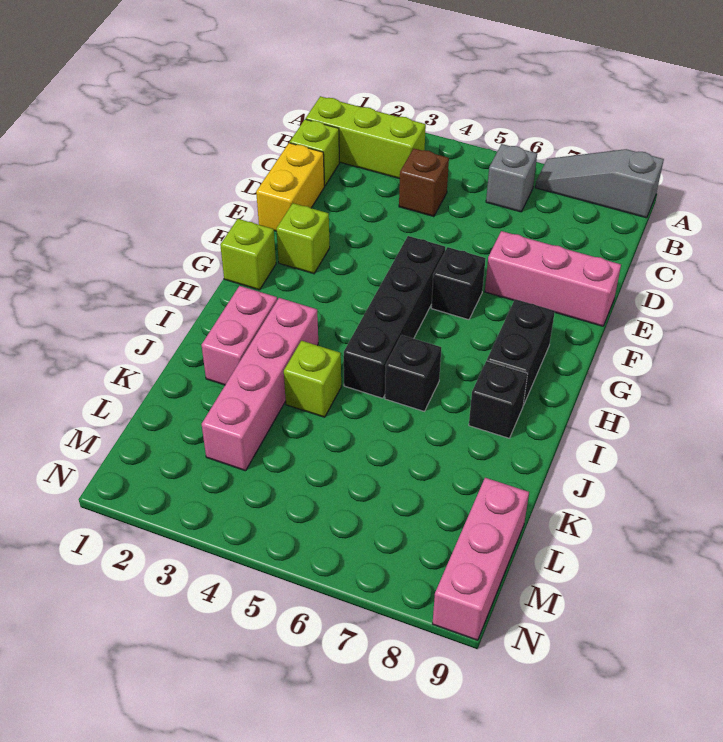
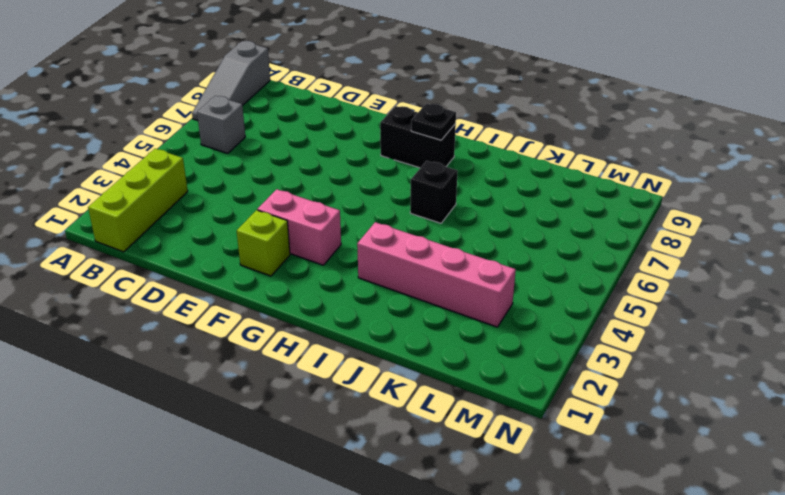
pink 1x2 brick [257,189,341,265] -> pink 1x2 brick moved to [202,286,277,385]
black 1x1 plate [411,103,456,140] -> none
none -> lime 1x1 brick [290,119,339,186]
none -> brown 1x1 brick [399,149,449,217]
none -> yellow 1x2 brick [256,143,324,231]

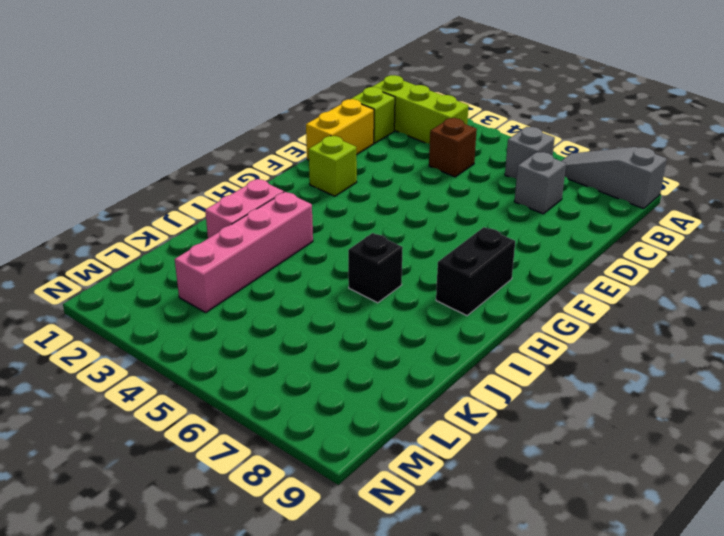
grey 1x1 brick [515,152,566,214] -> none
none -> pink 1x3 brick [485,231,621,326]
none -> black 1x4 brick [344,236,445,398]
none -> black 1x1 brick [431,247,486,320]

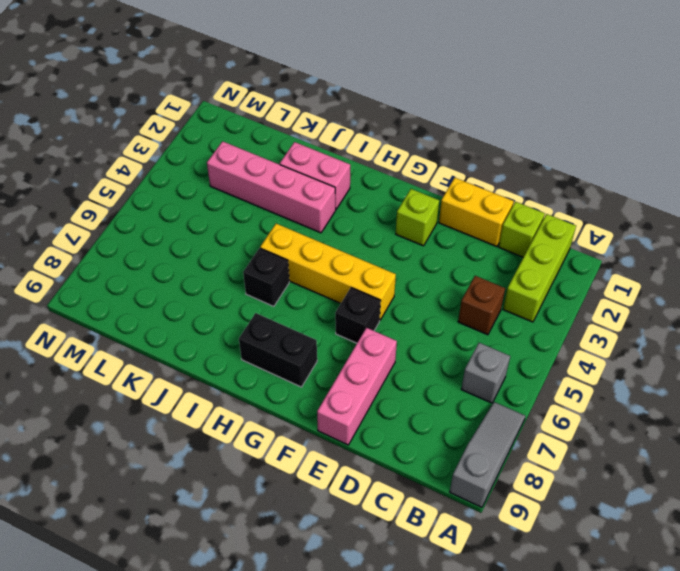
yellow 1x4 brick [260,224,396,320] -> black 1x4 brick [344,236,445,398]
none -> lime 1x1 brick [220,219,276,290]
none -> black 1x1 brick [469,361,528,438]
none -> lime 1x1 brick [284,341,341,417]

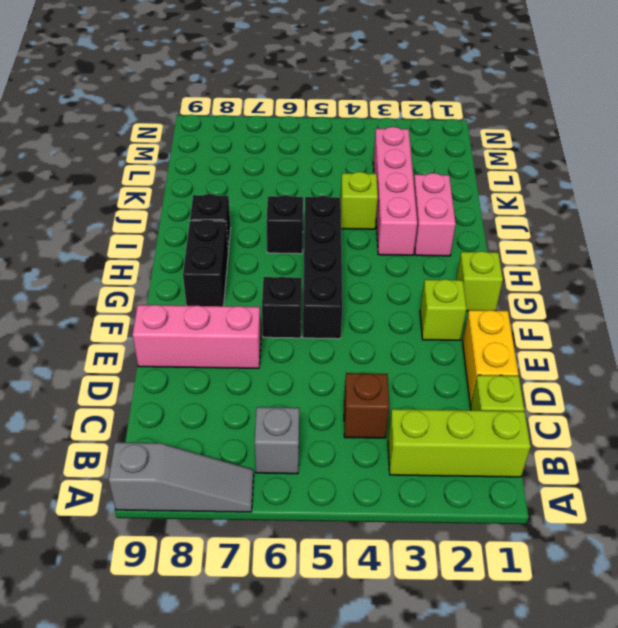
none -> pink 1x3 brick [433,478,529,640]

